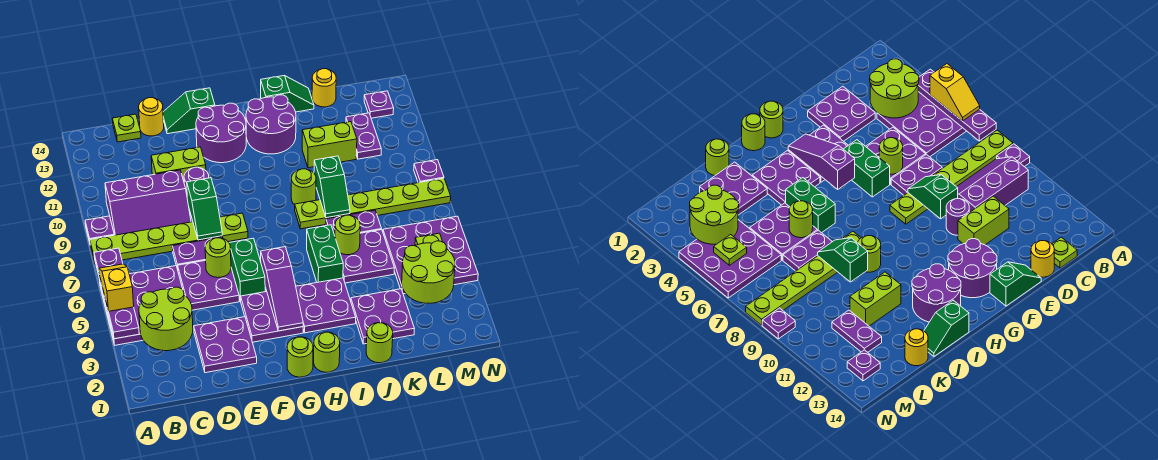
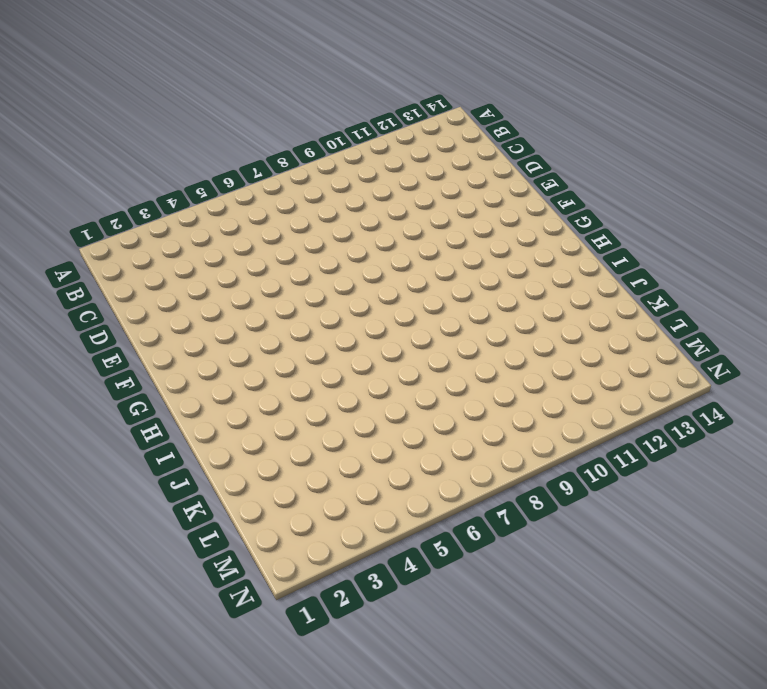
none -> purple 3x3 plate [100,266,183,345]
none -> lime 1x6 plate [90,213,248,265]
none -> purple 1x1 plate [85,216,114,242]
none -> purple 2x3 slope [105,170,191,235]

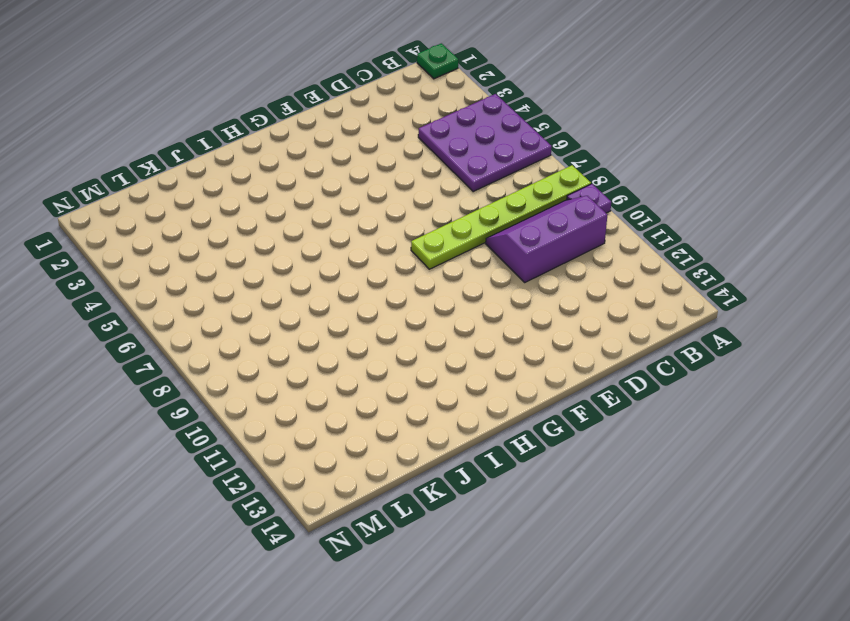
green 1x1 plate [417,43,458,79] -> none
none -> lime 1x1 plate [112,114,141,142]
none -> purple 2x2 plate [194,317,257,373]
none -> purple 2x2 plate [178,260,239,310]
none -> purple 1x2 plate [172,237,223,269]

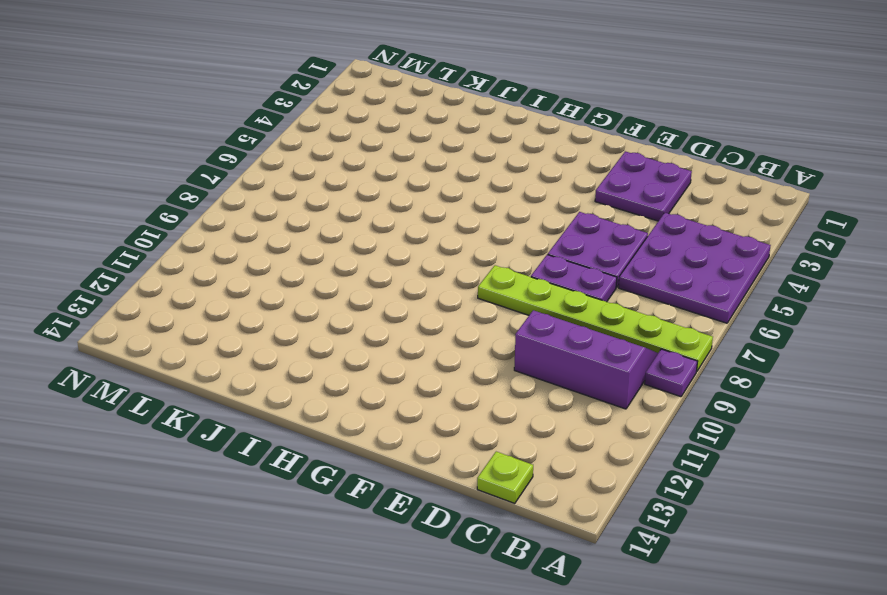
none -> lime 1x2 brick [151,147,206,181]
none -> yellow 1x1 round brick [139,98,164,136]
none -> purple 1x1 round brick [184,167,209,194]
none -> green 1x2 slope [163,88,215,134]

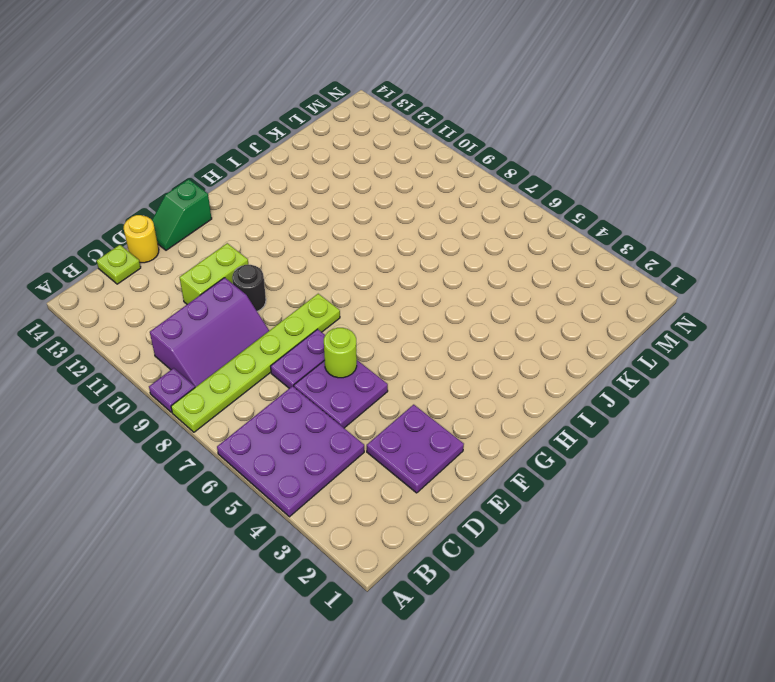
black 1x1 round brick [232,265,266,311] -> purple 1x1 round brick [184,167,209,194]
none -> purple 2x2 plate [241,292,303,342]
none -> green 1x2 brick [229,238,265,301]
none -> purple 2x2 round brick [196,103,246,163]
none -> lime 1x1 round brick [287,337,313,377]

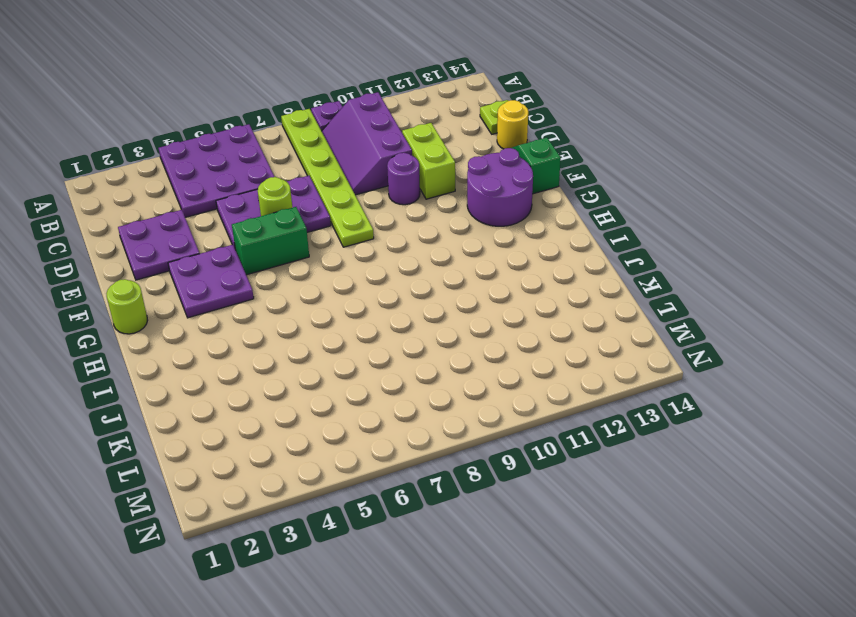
none -> lime 1x1 round brick [314,332,340,372]
none -> purple 2x2 plate [296,278,356,333]
none -> purple 2x2 round brick [246,95,296,154]
none -> green 1x2 brick [307,225,343,282]

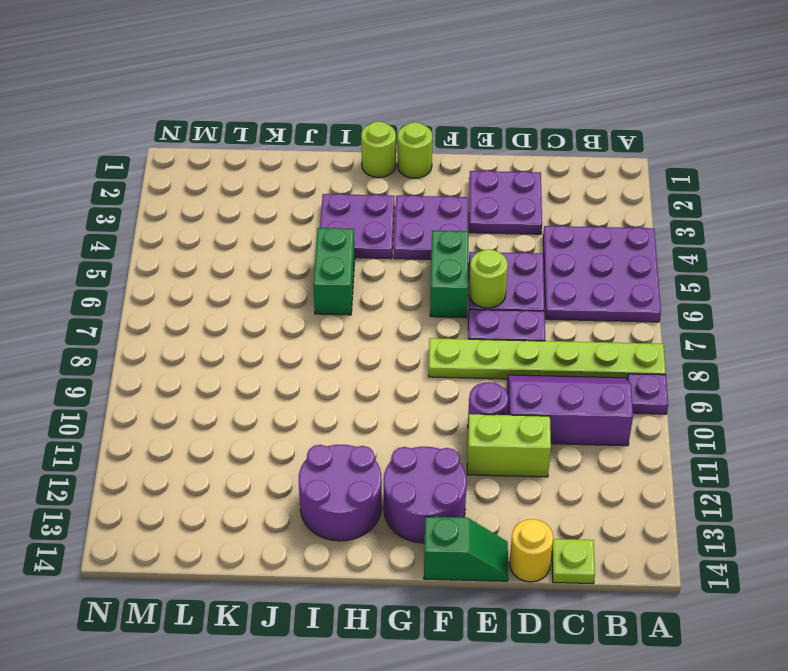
none -> lime 1x6 plate [295,178,451,229]
none -> lime 1x1 round brick [291,169,316,205]
none -> green 1x2 slope [261,76,314,112]
none -> lime 1x1 round brick [366,323,393,363]

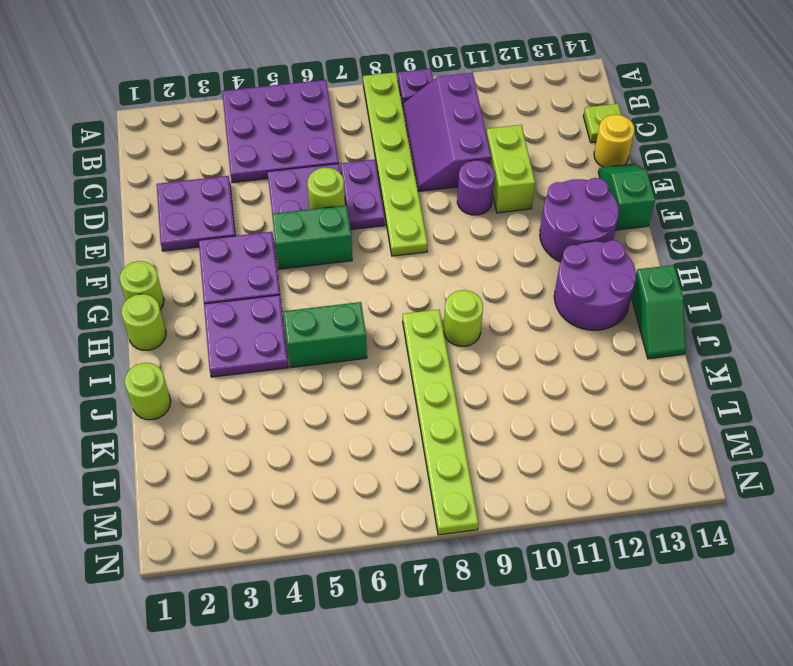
none -> purple 2x2 plate [351,289,414,344]
none -> purple 2x2 plate [340,230,394,283]
none -> purple 1x2 plate [326,210,382,235]
none -> lime 1x2 brick [302,122,357,168]

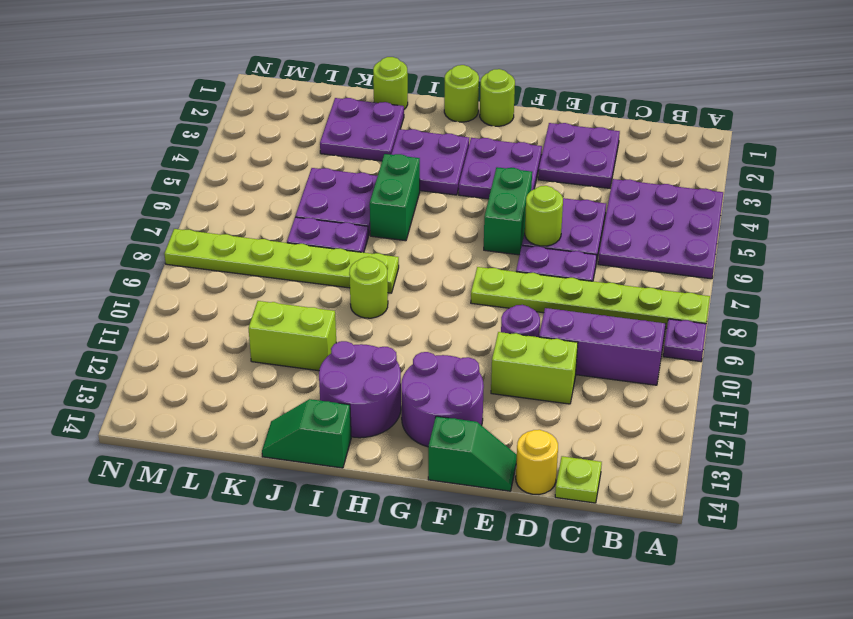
none -> yellow 1x1 round brick [312,69,336,107]
none -> purple 3x3 plate [383,216,478,294]
none -> purple 1x2 plate [346,113,381,159]
none -> purple 1x1 plate [364,91,394,118]

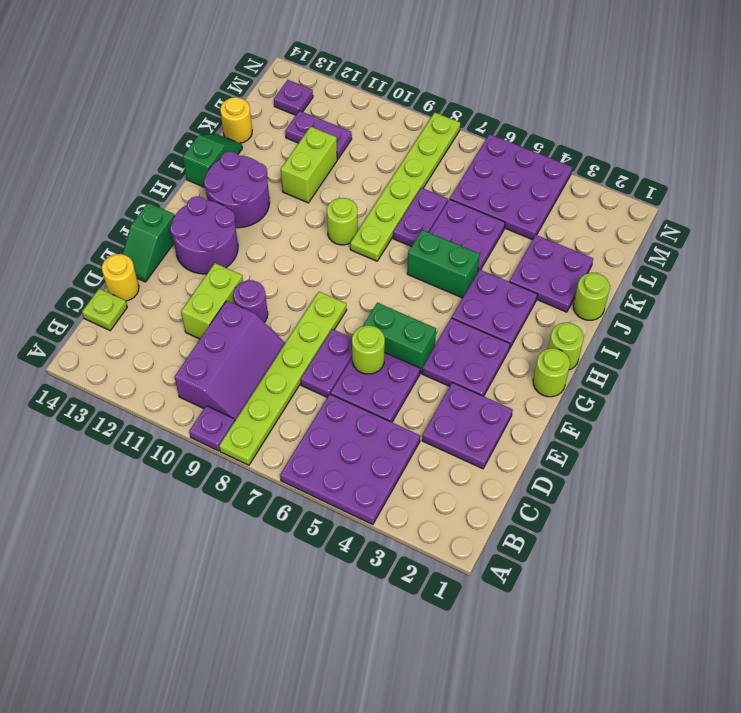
none -> purple 1x1 plate [414,160,444,183]
none -> purple 1x4 plate [94,248,139,339]
none -> lime 2x2 round brick [139,287,193,351]
none -> green 1x2 slope [187,178,222,240]

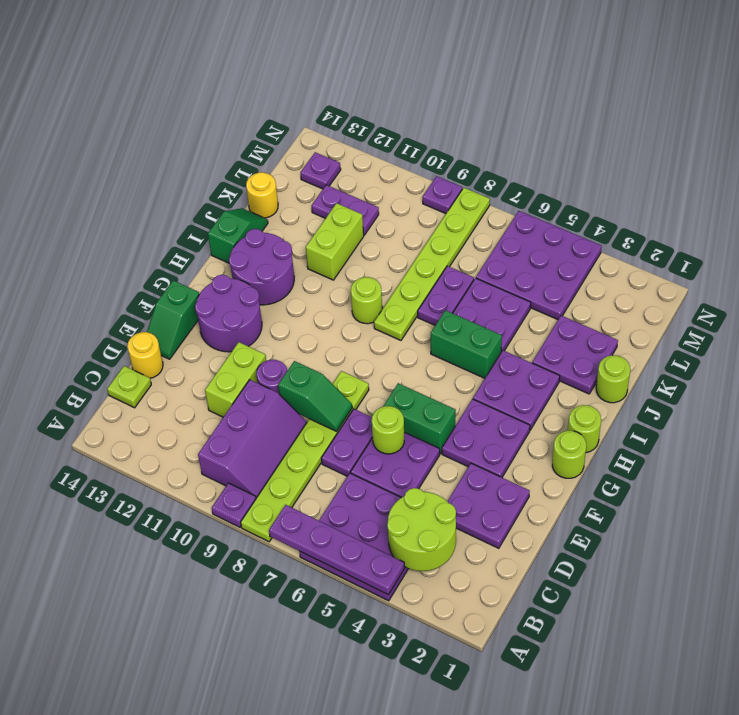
none -> purple 1x3 slope [261,247,303,331]
none -> lime 1x1 round brick [335,215,360,255]
none -> green 1x2 slope [314,156,350,218]
none -> lime 2x2 round brick [402,241,455,303]

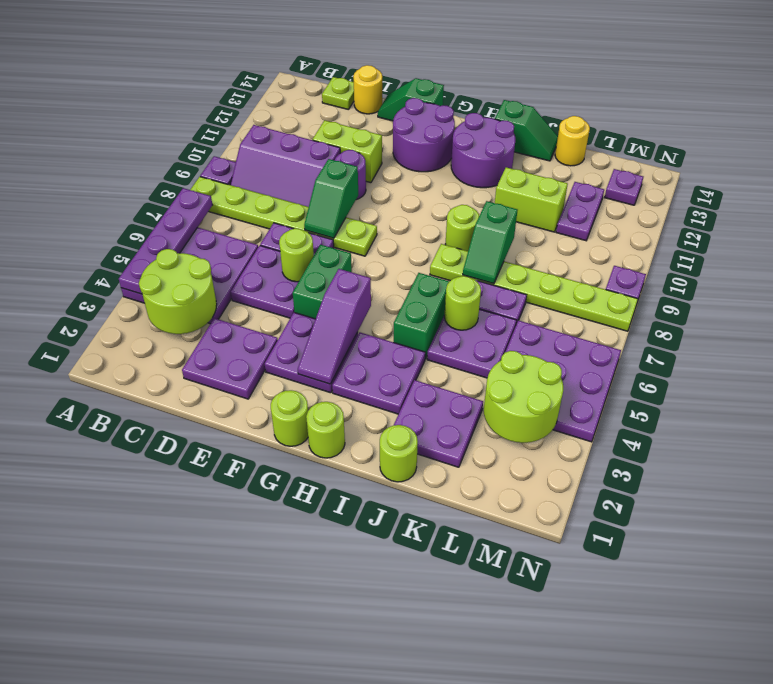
none -> lime 1x1 plate [415,233,443,245]
none -> yellow 1x2 slope [99,264,134,311]

